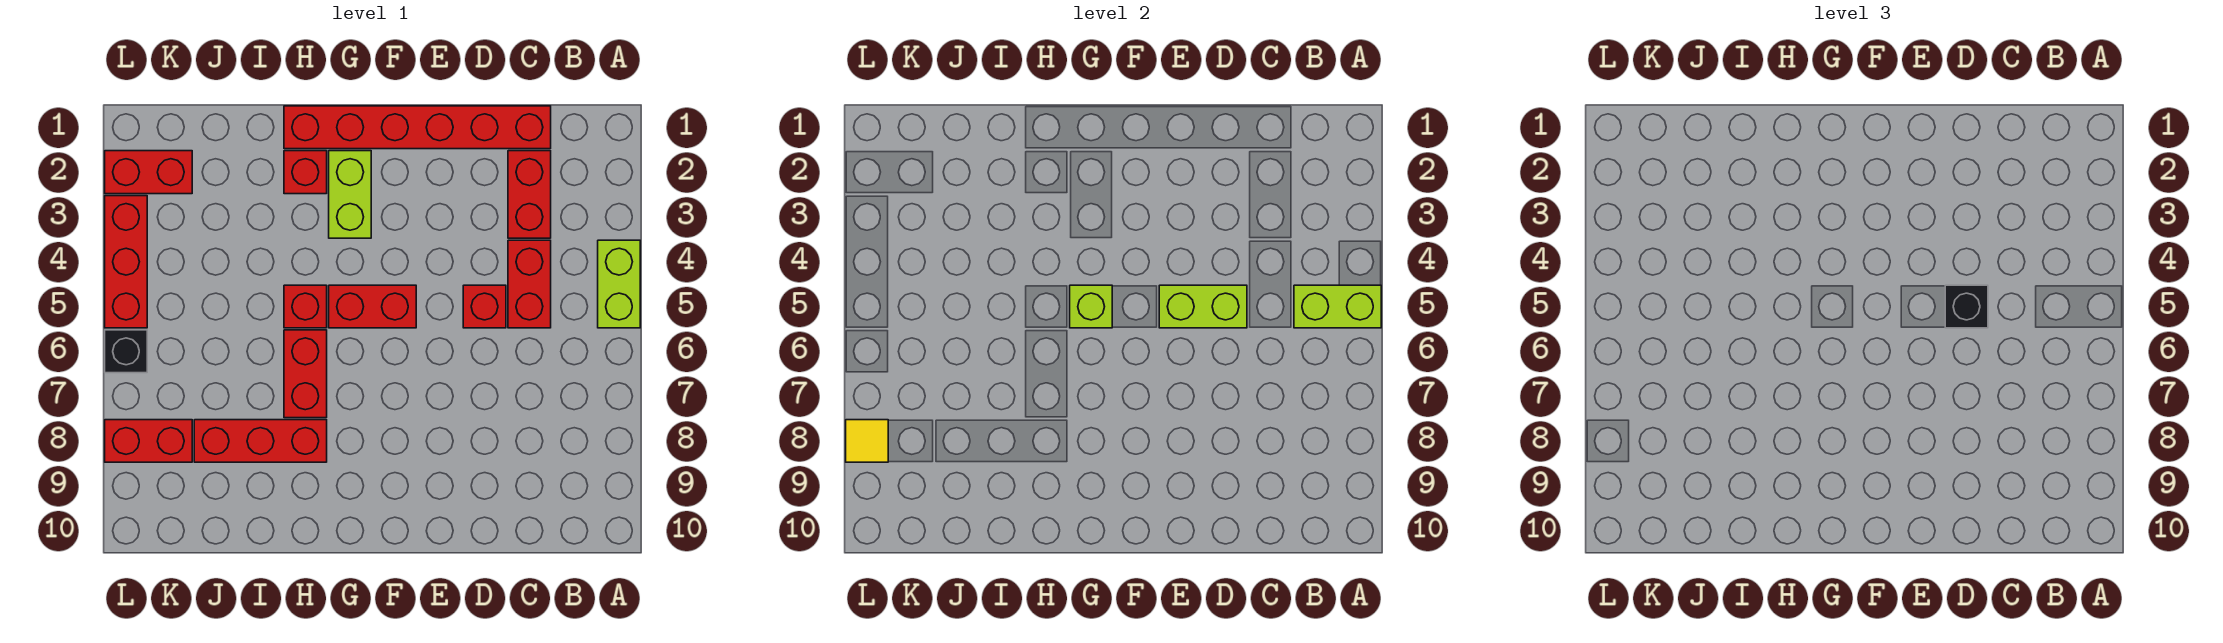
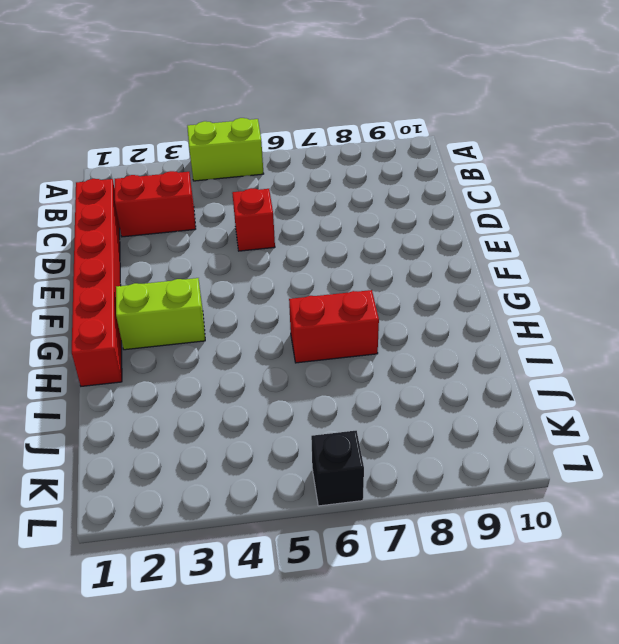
none -> red 1x2 brick [508,240,551,328]
none -> red 1x2 brick [329,285,416,328]
none -> red 1x1 brick [284,151,327,194]

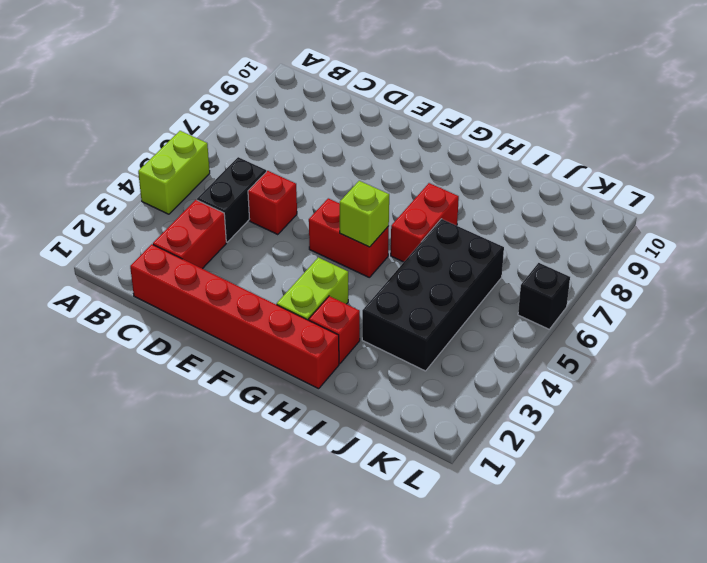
black 1x2 brick [197,157,266,242] -> red 1x2 brick [508,240,551,328]
black 2x4 brick [362,219,504,371] -> none
none -> red 1x1 brick [284,285,327,328]
none -> red 1x3 brick [194,420,327,462]
none -> red 1x2 brick [105,151,192,194]

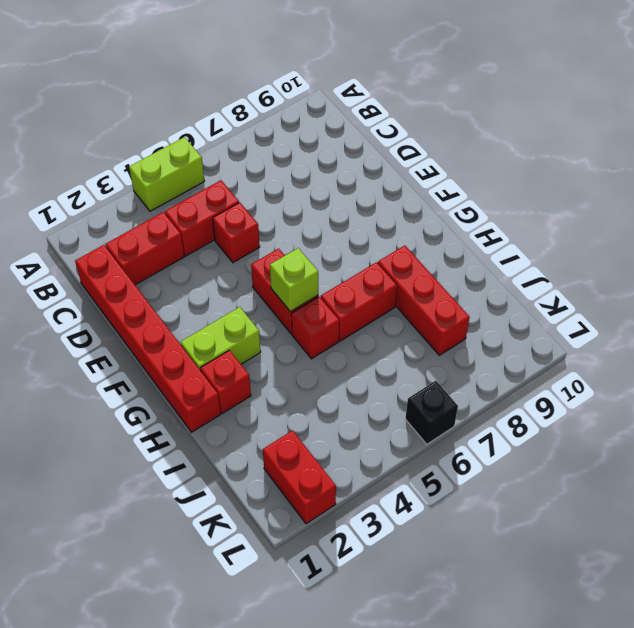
none -> red 1x2 brick [105,420,192,462]
none -> red 1x3 brick [105,196,147,328]
none -> lime 1x2 brick [1294,285,1381,328]

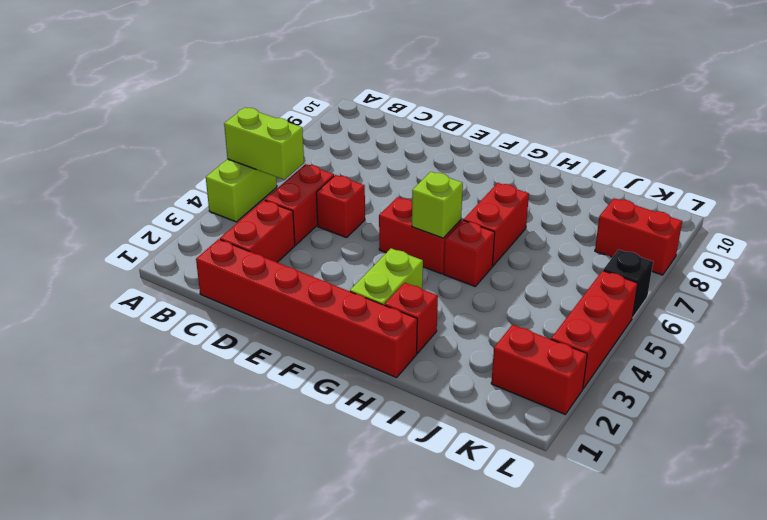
none -> red 1x3 brick [194,420,327,462]
none -> lime 1x2 brick [1159,285,1247,328]
none -> yellow 1x1 tile [846,420,888,462]

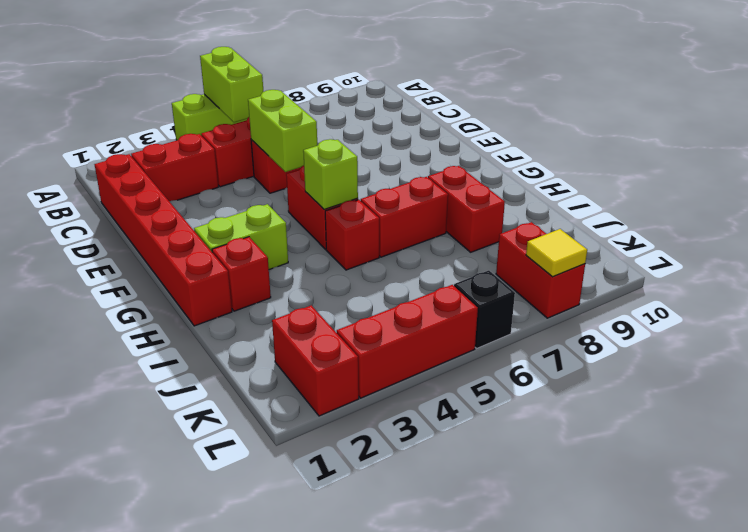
red 1x2 brick [428,166,505,252] -> red 1x3 brick [194,420,327,462]
none -> black 1x1 brick [1945,285,1988,328]

